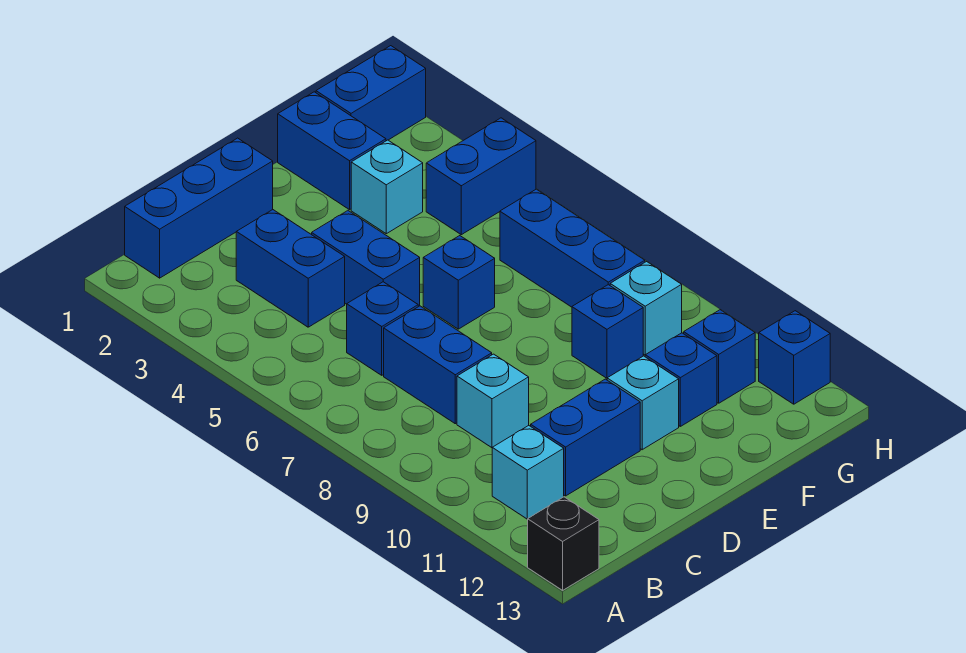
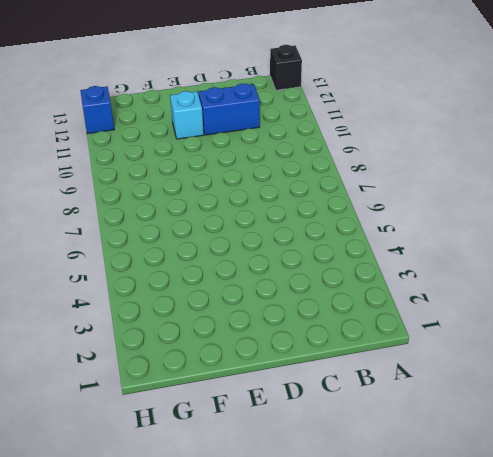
none -> blue 1x3 brick [125,138,273,278]
none -> cyan 1x1 brick [492,426,564,519]
none -> blue 1x2 brick [236,210,345,327]

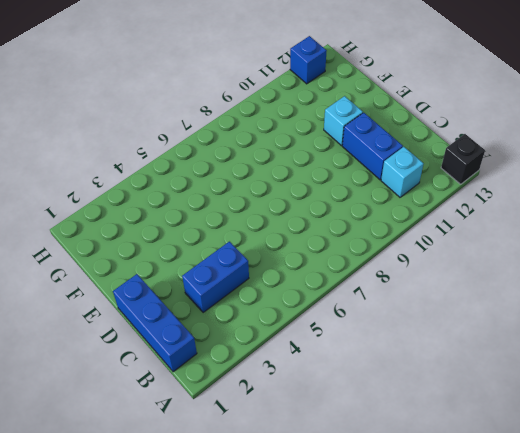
none -> blue 1x1 brick [347,282,418,375]
none -> blue 1x2 brick [384,306,492,424]
none -> cyan 1x1 brick [457,354,529,448]

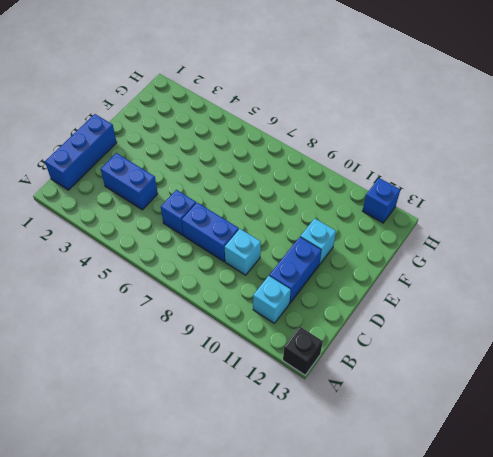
none -> blue 1x2 brick [312,211,420,307]
none -> blue 1x1 brick [423,236,495,329]
none -> blue 1x2 brick [278,92,386,210]

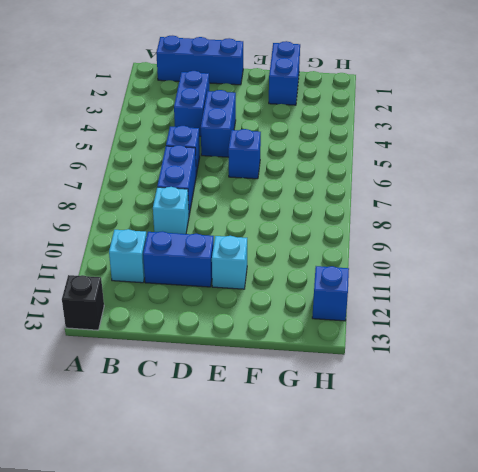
none -> cyan 1x1 brick [351,140,423,234]
none -> blue 1x1 brick [572,285,643,378]
none -> blue 1x1 brick [645,333,717,426]

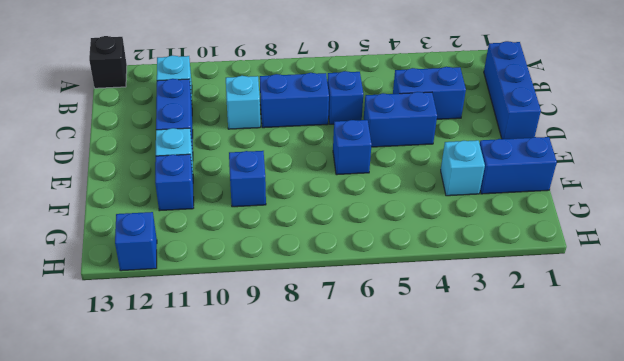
none -> blue 1x2 brick [316,46,426,141]
none -> blue 1x2 brick [426,118,536,235]
none -> blue 1x3 brick [500,189,645,307]

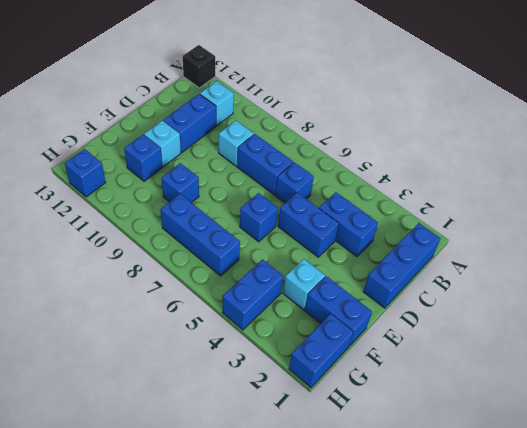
none -> cyan 1x1 brick [610,262,682,355]
none -> blue 1x1 brick [684,310,755,403]

